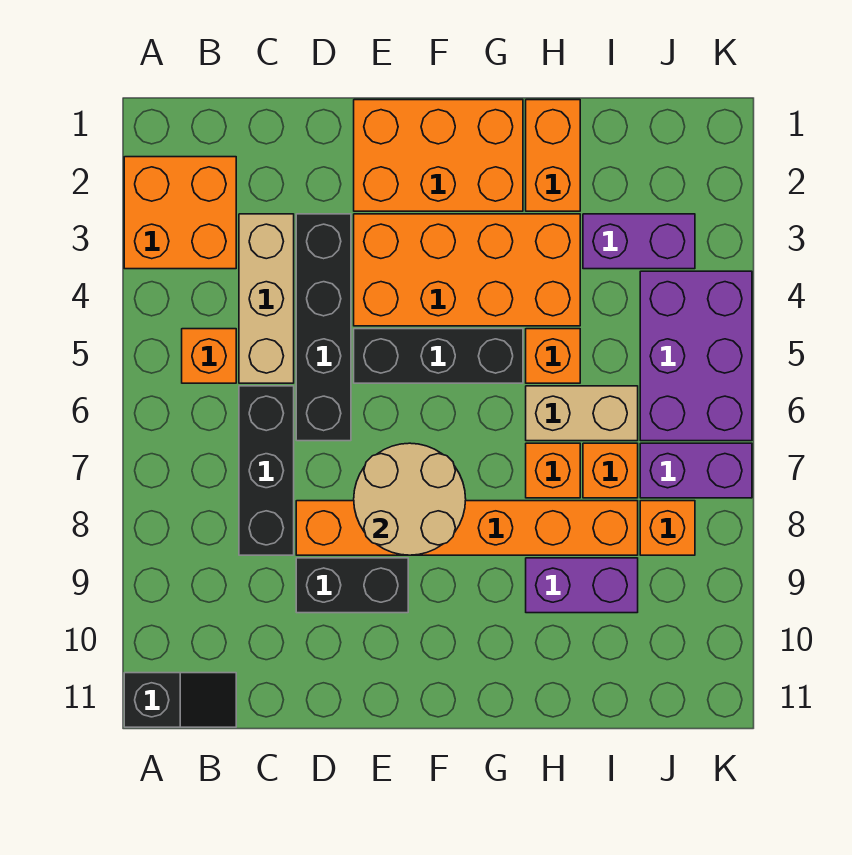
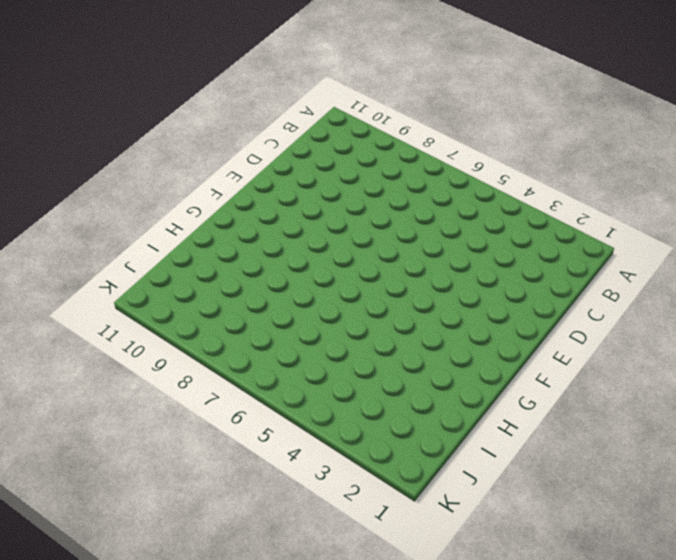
none -> orange 2x2 brick [124,157,236,269]
none -> black 1x2 slope [124,673,236,727]
none -> orange 1x1 brick [182,329,236,383]

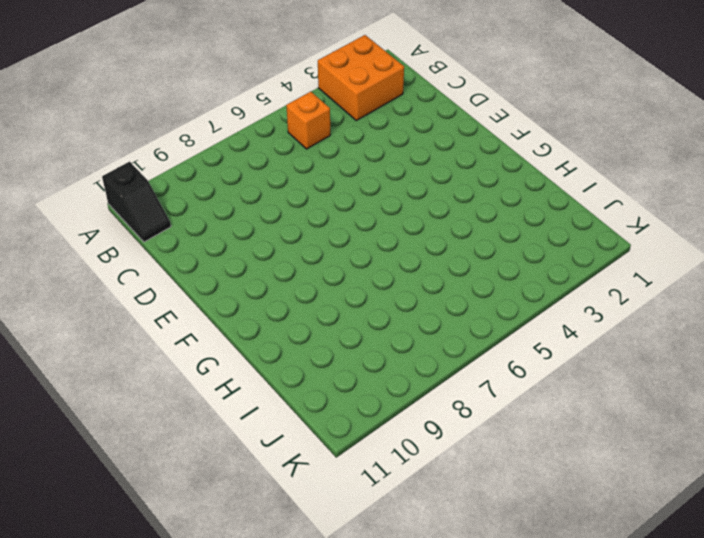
none -> tan 1x3 brick [239,214,294,383]
none -> black 1x3 brick [239,386,294,555]
none -> black 1x4 brick [296,214,351,441]

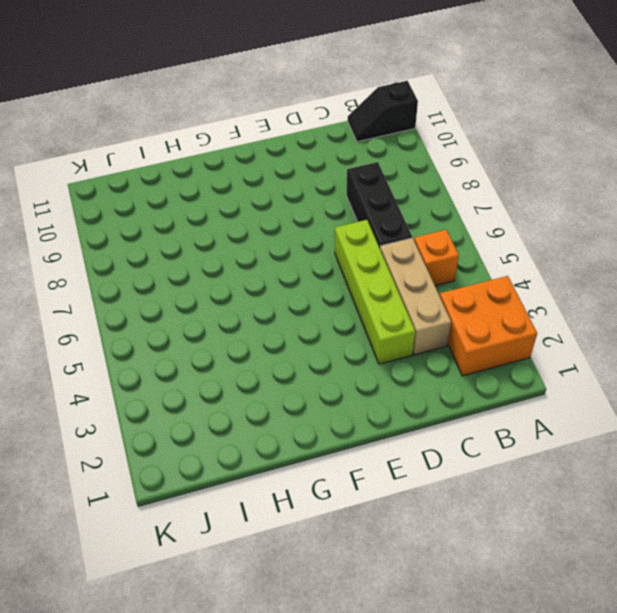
lime 1x4 brick [335,220,415,364] -> black 1x4 brick [296,214,351,441]
none -> orange 1x6 brick [296,501,638,555]
none -> black 1x2 brick [296,558,408,613]
none -> orange 2x3 brick [354,100,523,211]

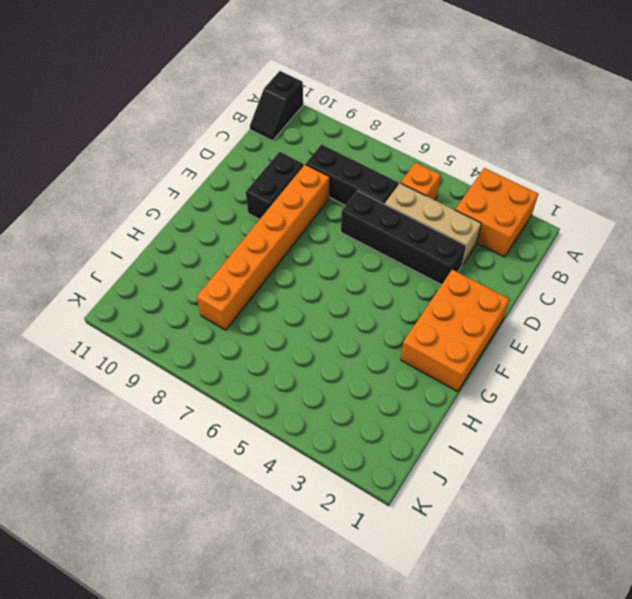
none -> orange 2x4 brick [354,214,580,326]
none -> black 1x3 brick [354,329,523,383]
none -> orange 1x2 brick [526,100,580,211]

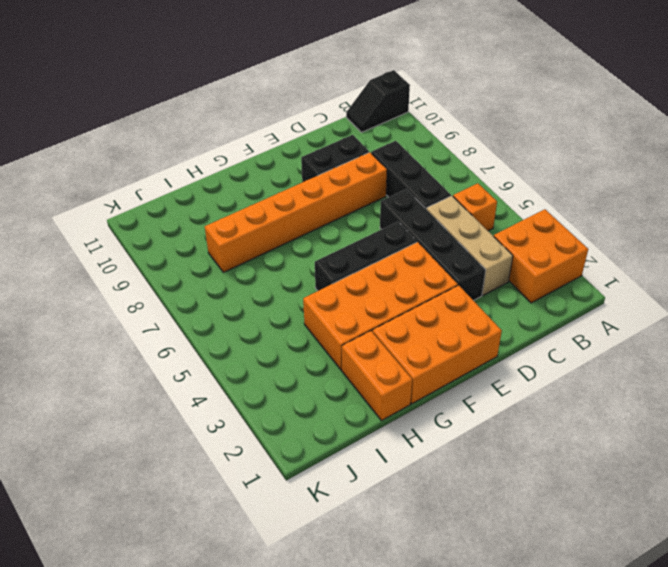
none -> orange 1x1 brick [526,329,580,383]
none -> tan 1x2 brick [526,386,638,441]
none -> orange 1x1 brick [526,443,580,498]

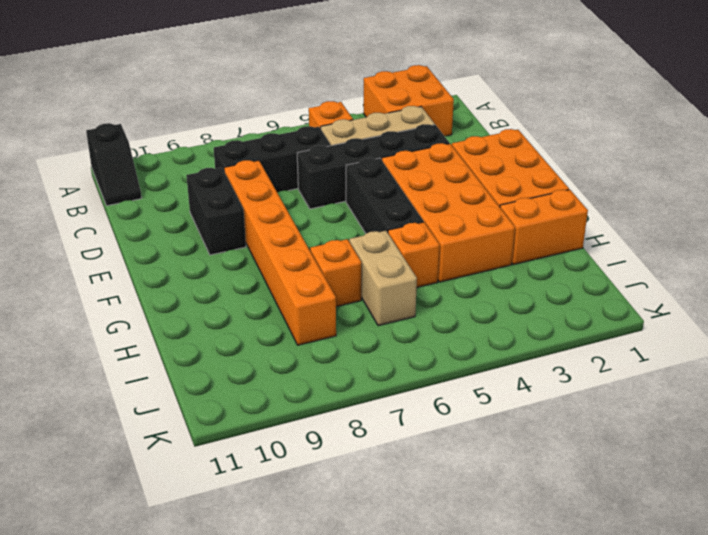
none -> purple 1x2 brick [526,558,638,613]
none -> purple 1x2 brick [583,214,695,269]
none -> orange 1x1 brick [583,443,638,498]

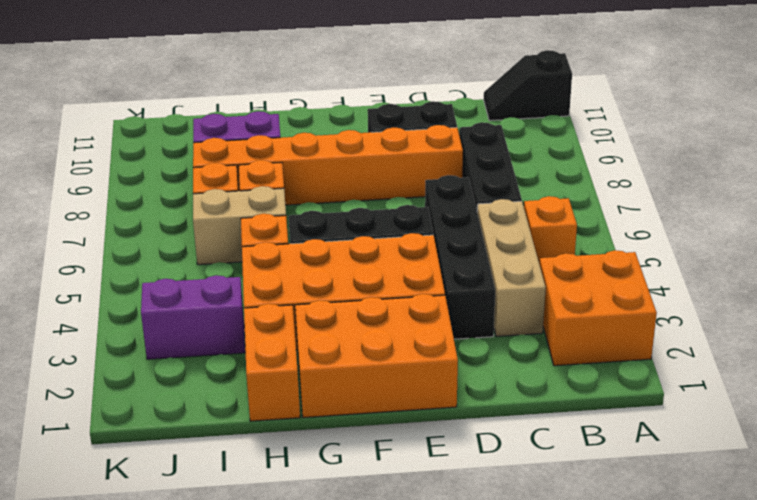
none -> purple 2x3 brick [640,271,752,441]
none -> purple 1x2 brick [640,443,752,498]
none -> orange 1x1 brick [640,501,695,555]

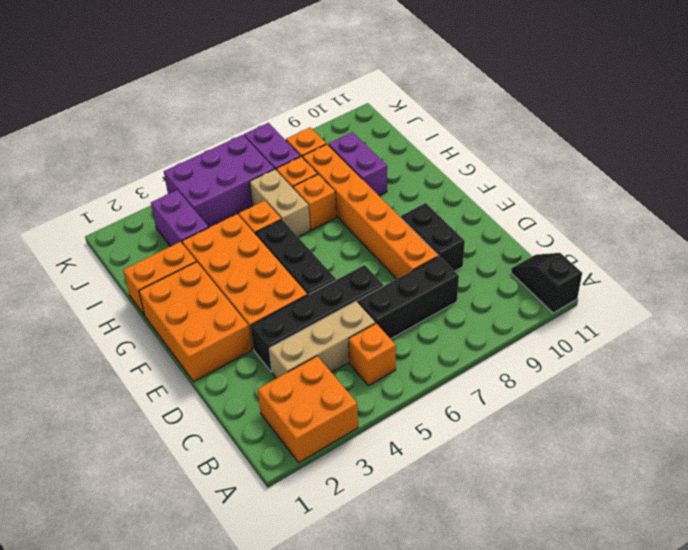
none -> tan 2x2 round brick [354,443,466,555]

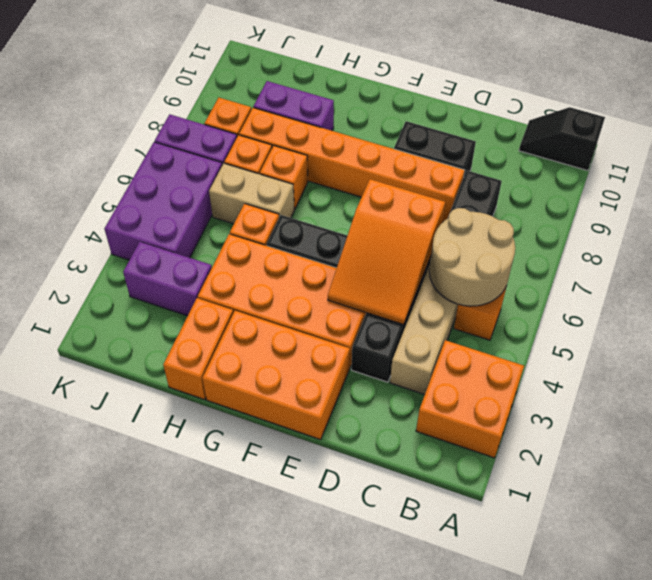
tan 2x2 round brick [429,208,515,306] -> tan 2x2 round brick moved to [354,443,466,555]
orange 2x3 slope [328,179,445,325] -> none

